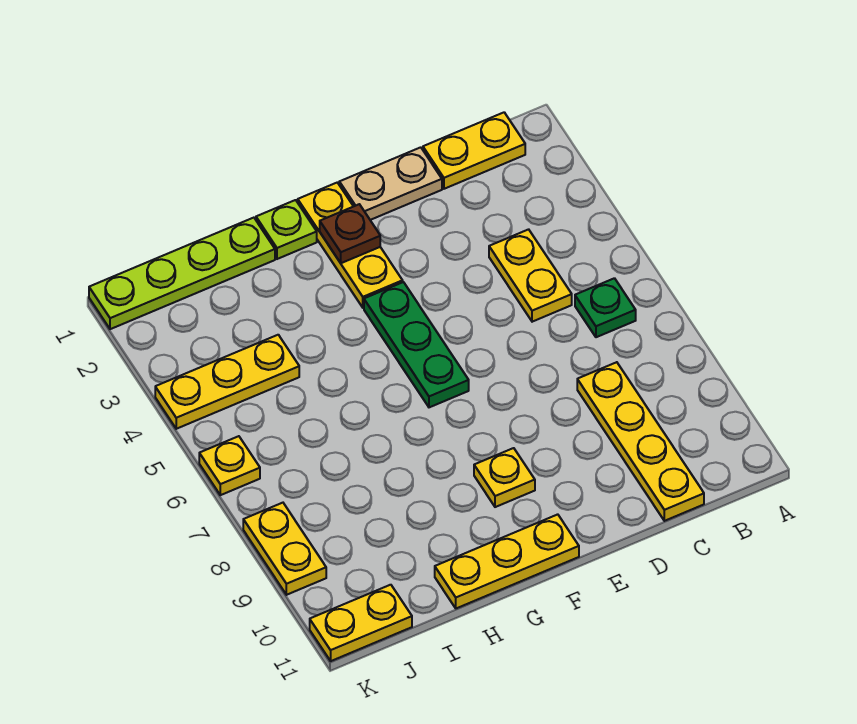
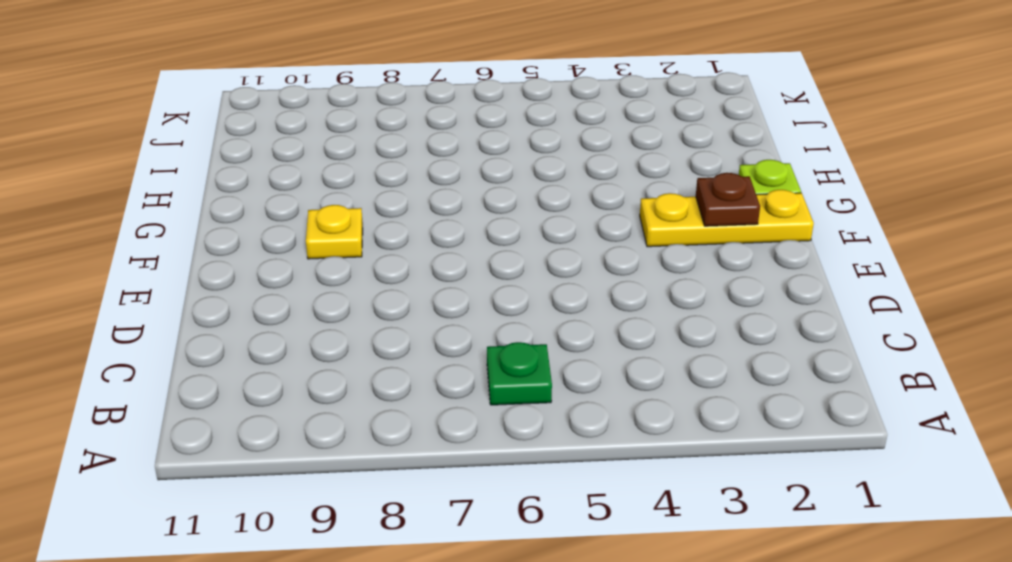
none -> yellow 1x2 plate [423,112,525,189]
none -> yellow 1x2 plate [489,229,572,322]
none -> yellow 1x4 plate [577,362,704,521]

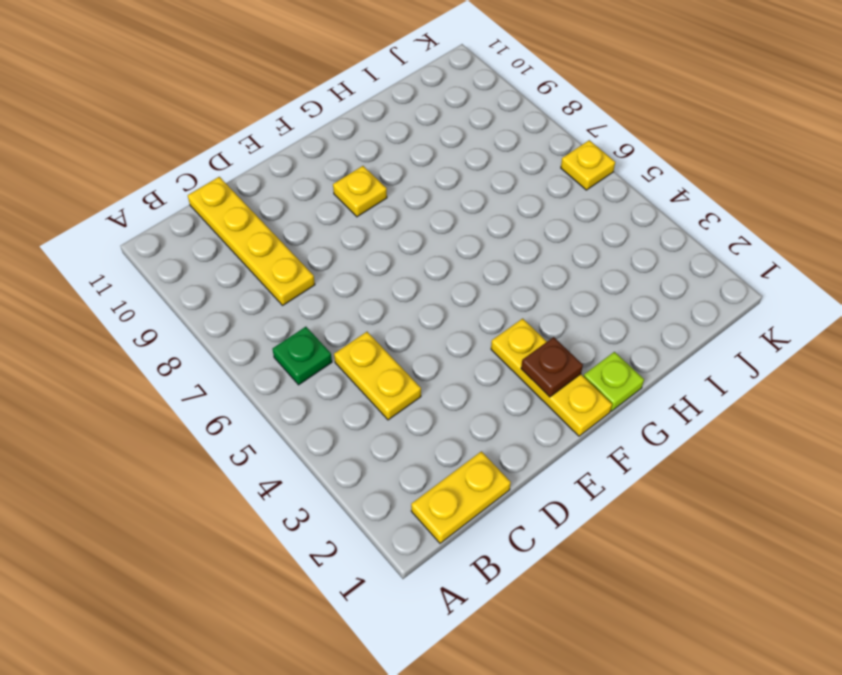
none -> tan 1x2 plate [339,147,442,220]
none -> green 1x3 plate [364,282,469,407]
none -> yellow 1x3 plate [435,514,579,608]

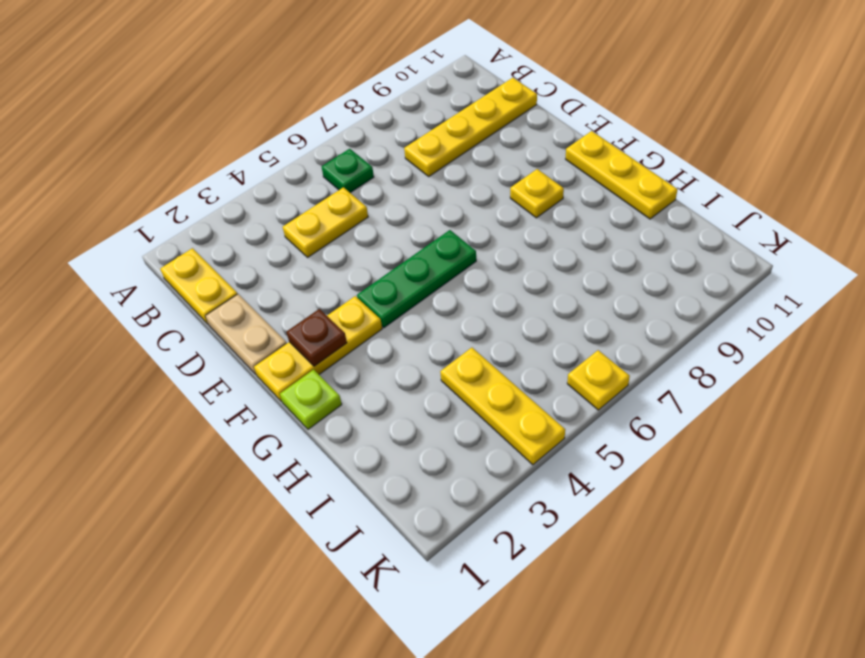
none -> lime 1x4 plate [89,218,275,329]
none -> yellow 1x2 plate [310,585,412,661]
none -> yellow 1x2 plate [243,503,326,595]

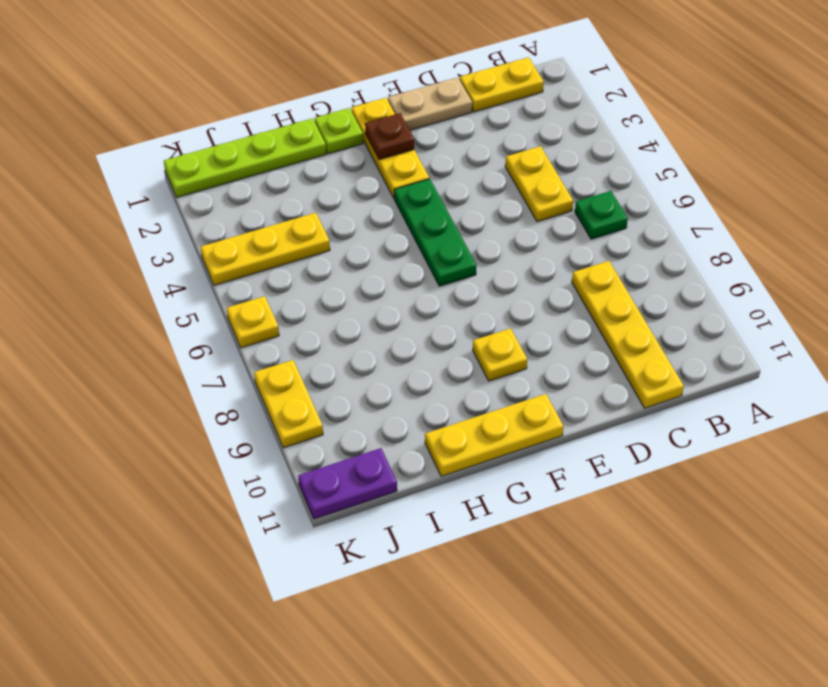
purple 1x2 plate [298,448,397,519] -> yellow 1x2 plate [310,585,412,661]

